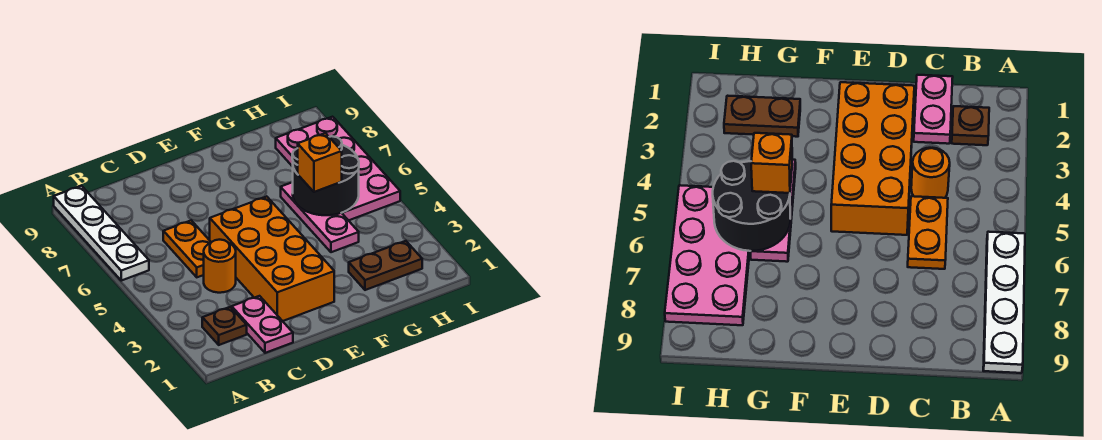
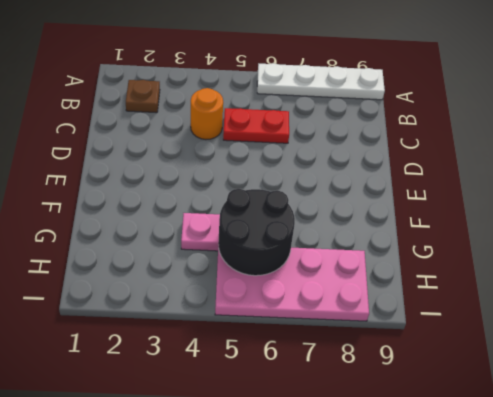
red 1x2 plate [223,108,289,143] -> orange 1x2 plate [163,220,211,277]
none -> pink 1x2 plate [232,296,293,353]
none -> orange 2x4 brick [210,197,334,321]

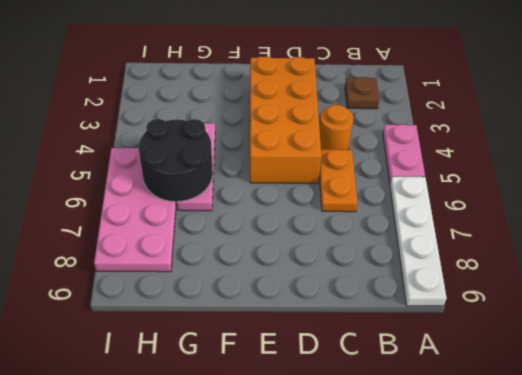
pink 1x2 plate [383,124,425,183] -> pink 1x2 plate moved to [232,296,293,353]
none -> brown 1x2 plate [349,241,422,290]
none -> orange 1x1 brick [298,133,342,192]

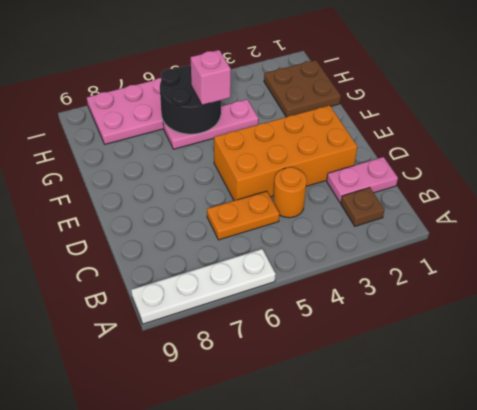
brown 2x2 plate [264,60,341,117] -> brown 1x2 plate [349,241,422,290]
pink 1x1 brick [191,50,231,105] -> orange 1x1 brick [298,133,342,192]

